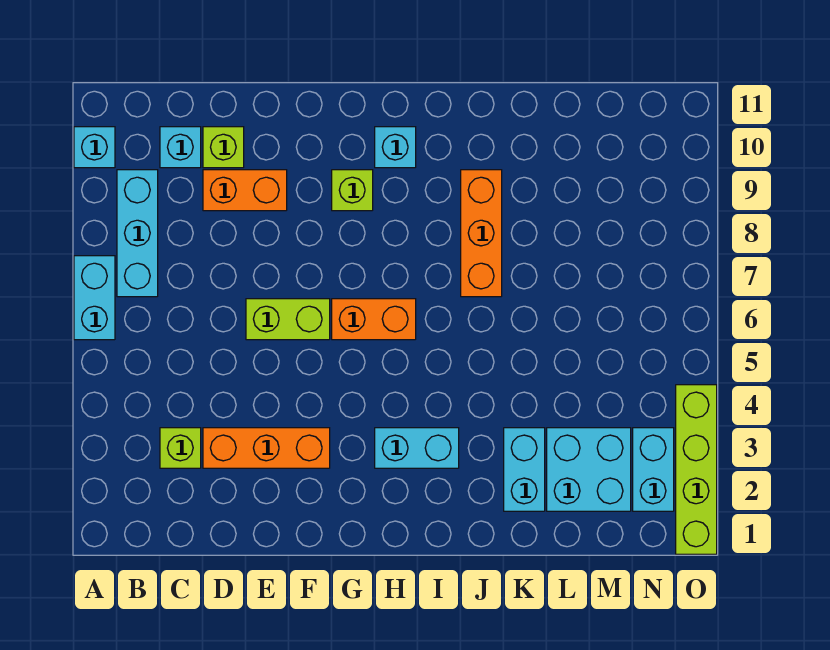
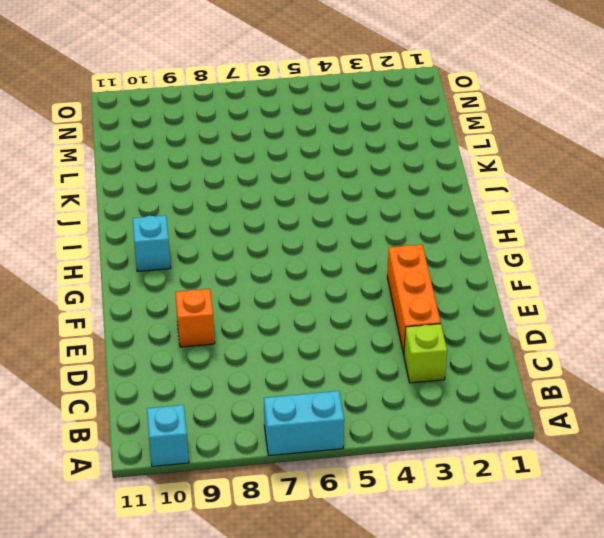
orange 1x1 brick [175,289,215,347] -> orange 1x2 brick [203,170,287,211]
none -> cyan 1x3 brick [117,170,158,297]
none -> cyan 1x1 brick [160,127,201,168]
none -> lime 1x1 brick [203,127,244,168]

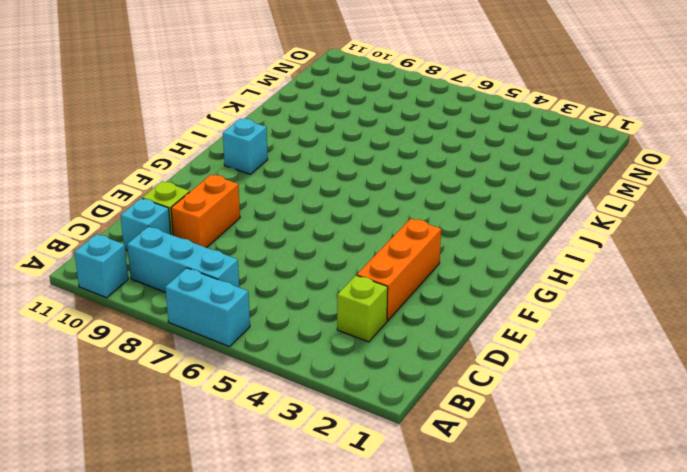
none -> lime 1x2 brick [246,299,330,340]
none -> orange 1x2 brick [332,299,416,340]
none -> lime 1x1 brick [332,170,373,211]

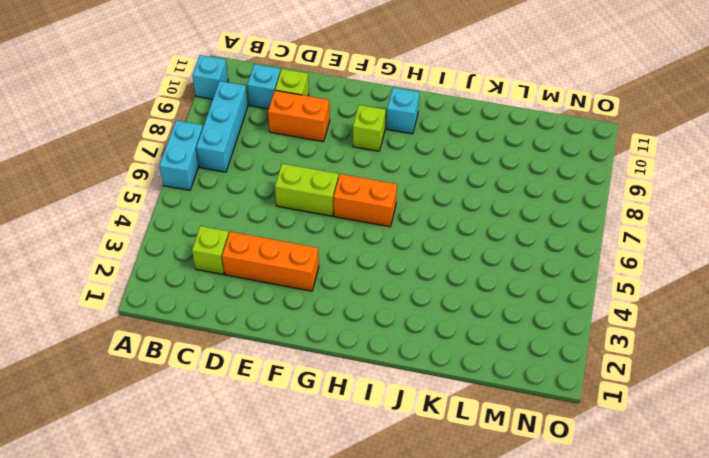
none -> cyan 1x2 brick [375,428,459,468]
none -> orange 1x3 brick [461,170,502,297]
none -> cyan 1x2 brick [504,428,545,511]

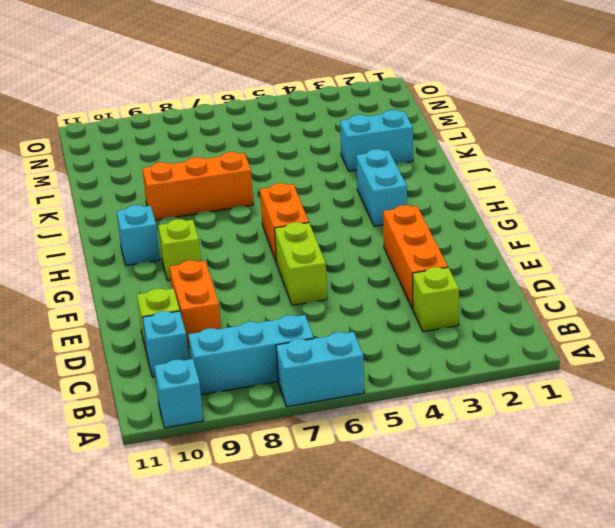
none -> cyan 2x2 brick [547,428,631,511]
none -> cyan 1x2 brick [633,428,674,511]
none -> lime 1x4 brick [676,385,717,554]

